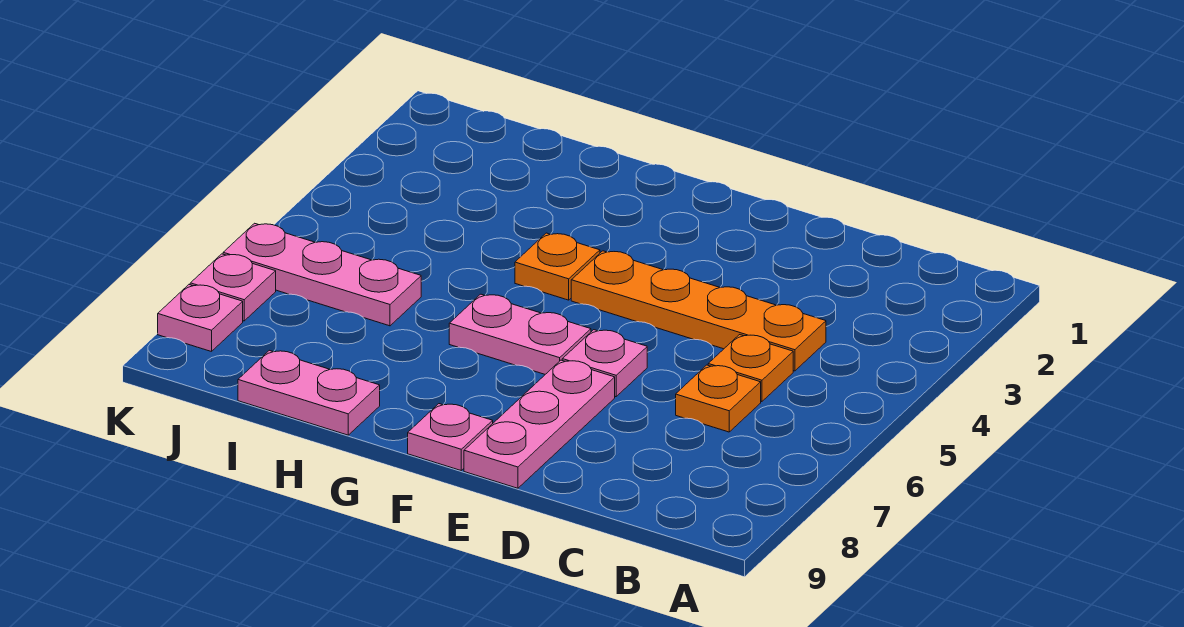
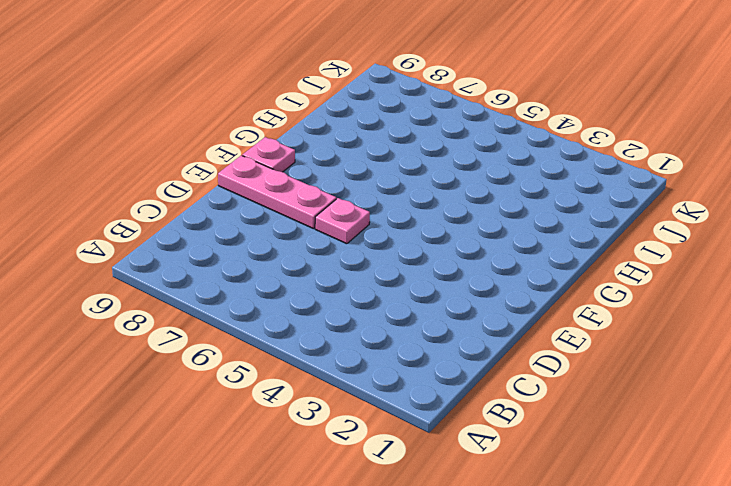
none -> orange 1x4 plate [571,251,826,371]
none -> orange 1x1 plate [708,335,793,402]
none -> orange 1x1 plate [676,365,761,432]

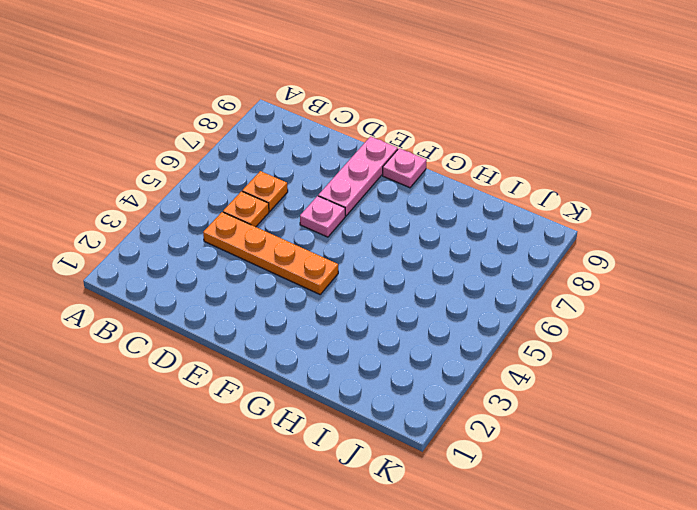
none -> pink 1x2 plate [449,294,591,374]
none -> orange 1x1 plate [515,233,600,300]
none -> pink 1x2 plate [238,350,380,435]

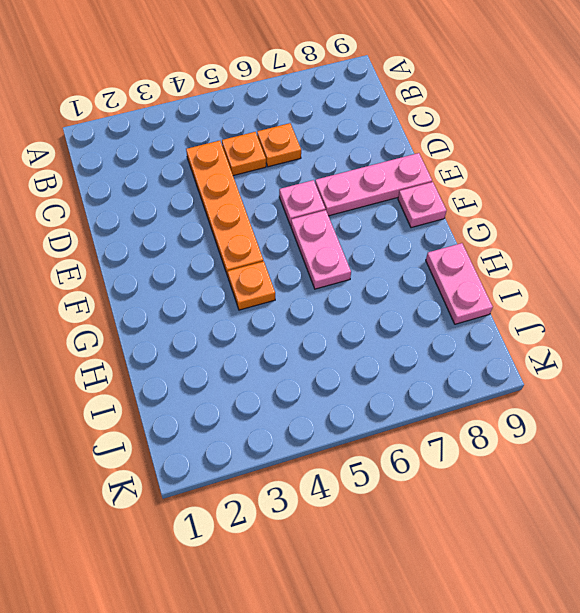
none -> pink 1x3 plate [223,223,421,326]
none -> pink 1x1 plate [190,254,276,321]
none -> pink 1x1 plate [158,285,243,352]

